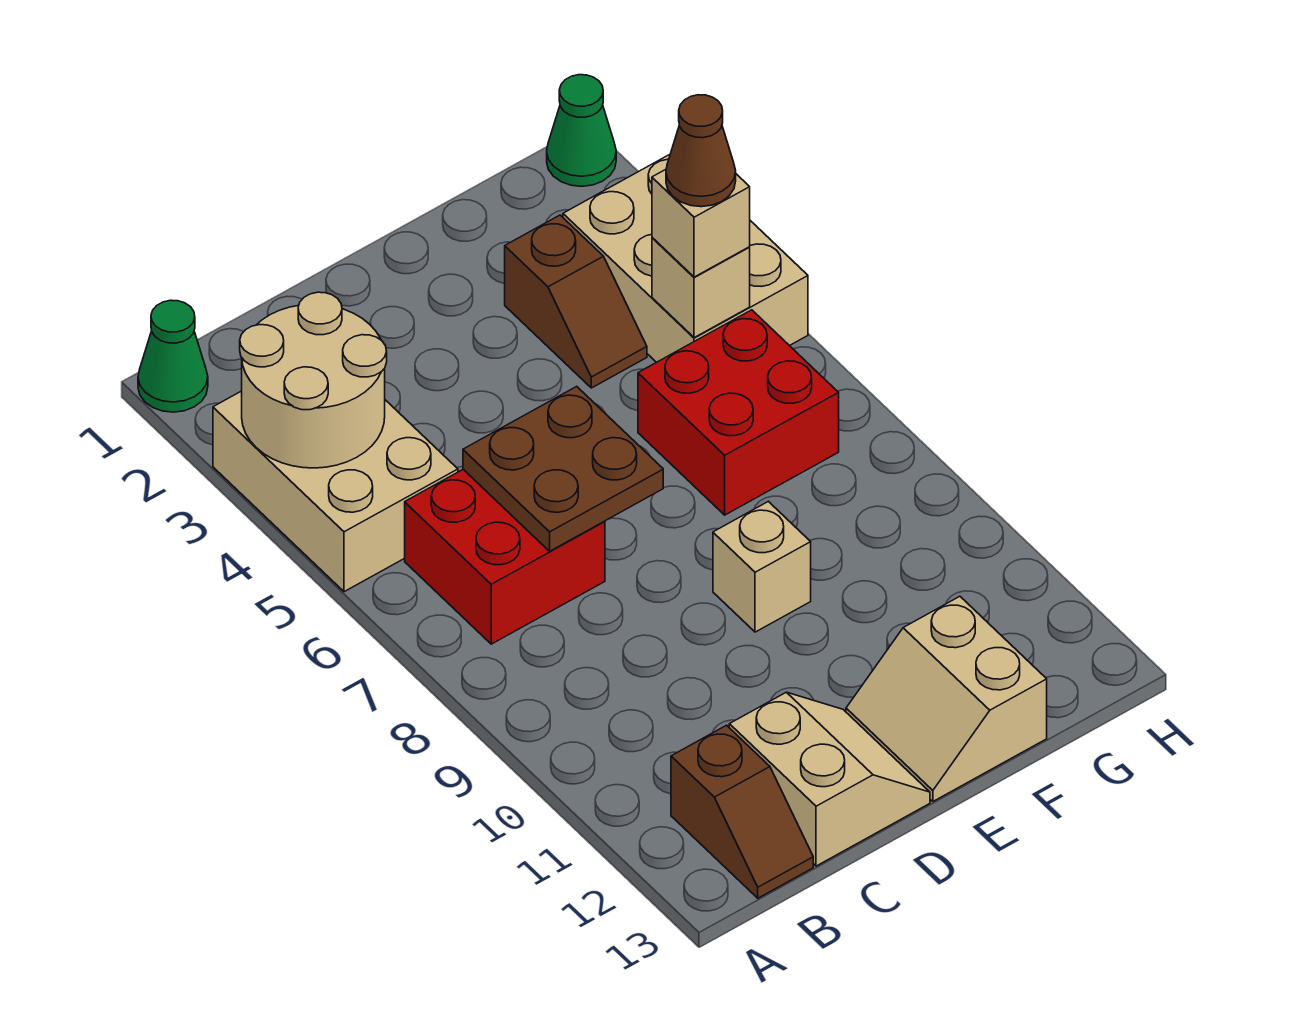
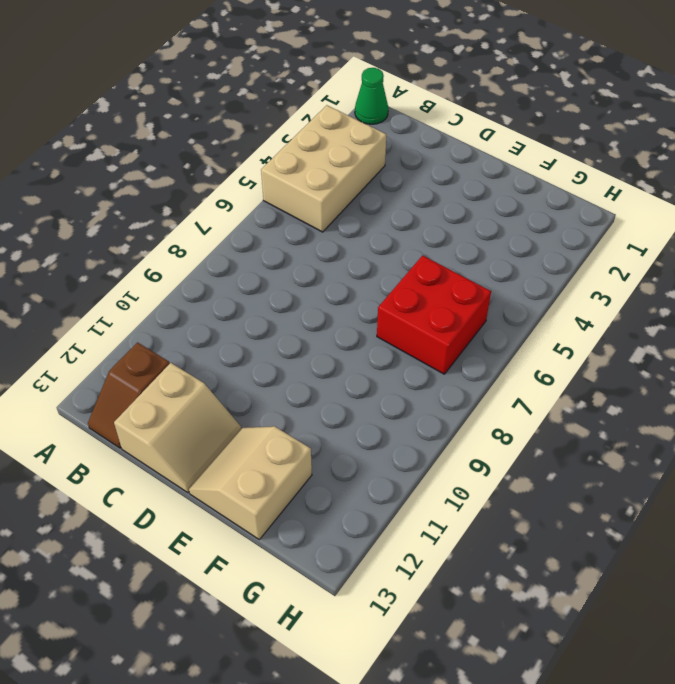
none -> red 2x2 brick [405,469,605,644]
none -> tan 1x1 brick [713,501,811,632]
none -> brown 1x2 slope [505,215,647,388]

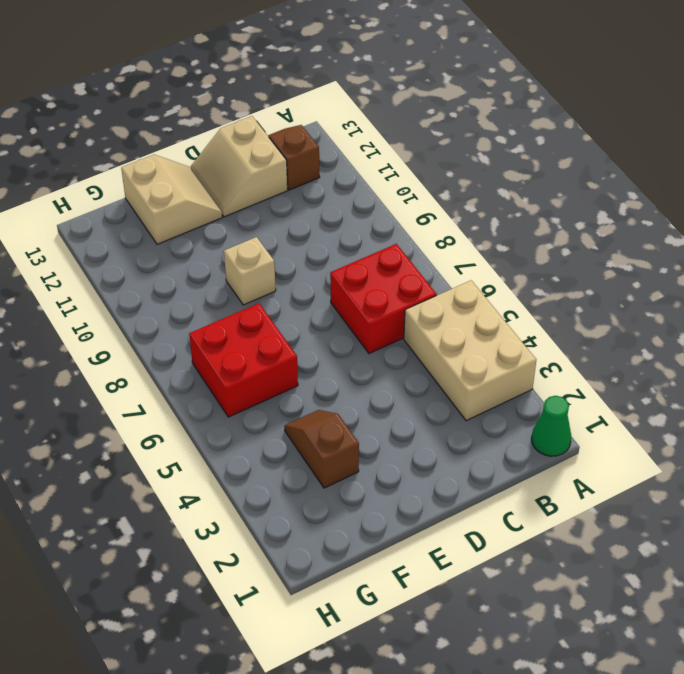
none -> tan 2x3 brick [563,155,808,362]
none -> green 1x1 cone [547,75,616,186]
none -> tan 2x2 round brick [240,292,387,468]

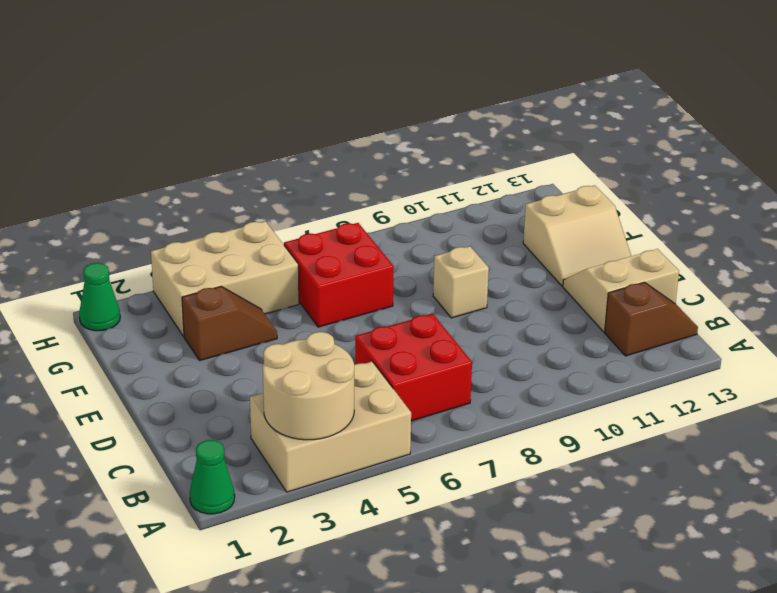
none -> brown 2x2 plate [463,386,663,551]
none -> tan 1x1 brick [652,238,750,338]
none -> tan 1x1 brick [652,170,750,277]

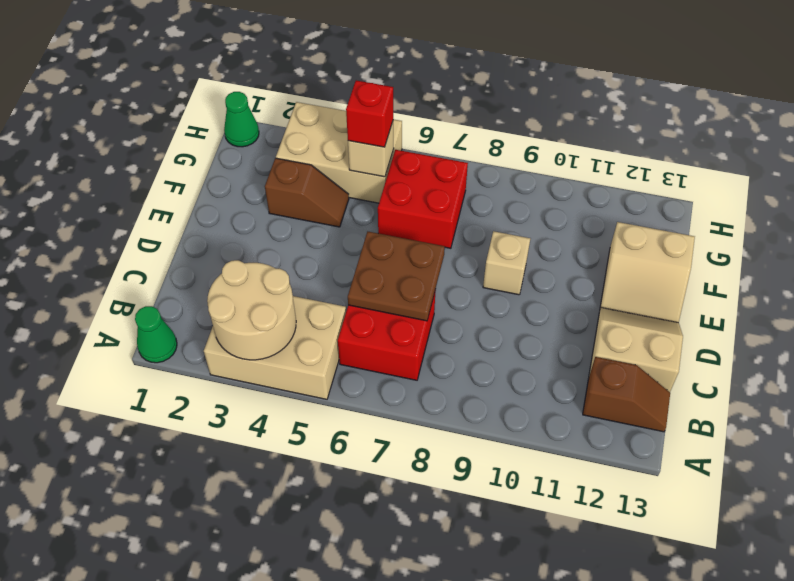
red 1x1 brick [346,81,393,147] -> tan 1x1 brick [652,170,750,277]
none -> brown 1x1 cone [666,95,736,207]

